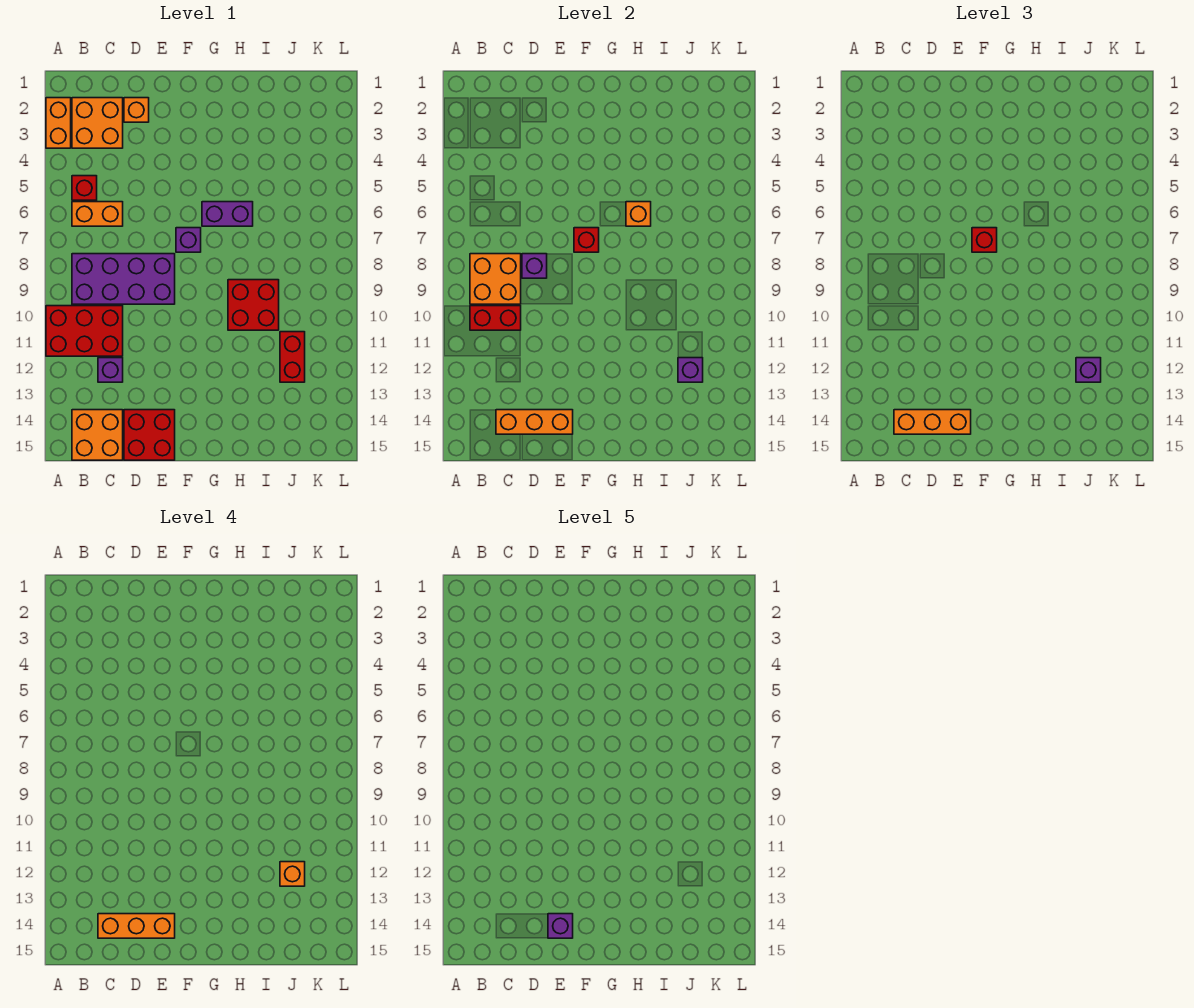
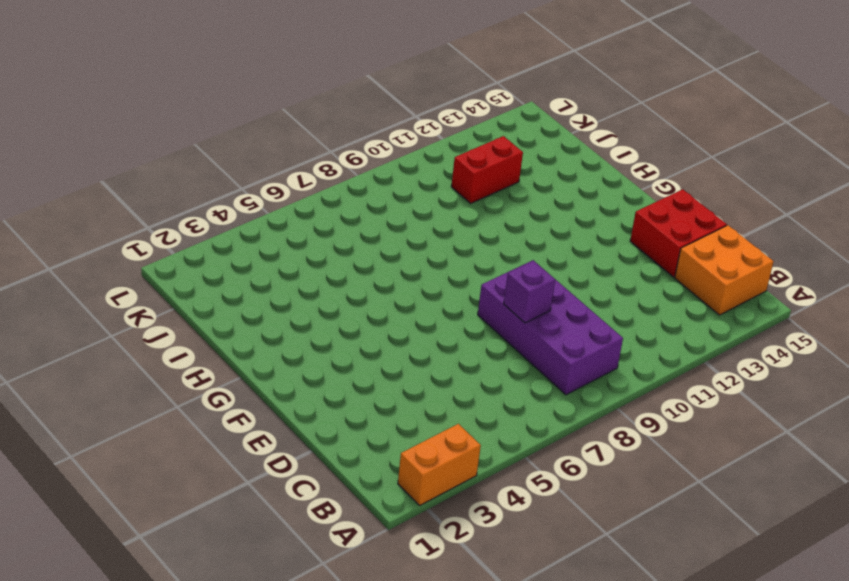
none -> red 2x3 brick [46,306,123,356]
none -> orange 2x2 brick [72,98,123,148]
none -> red 1x1 brick [72,176,97,200]

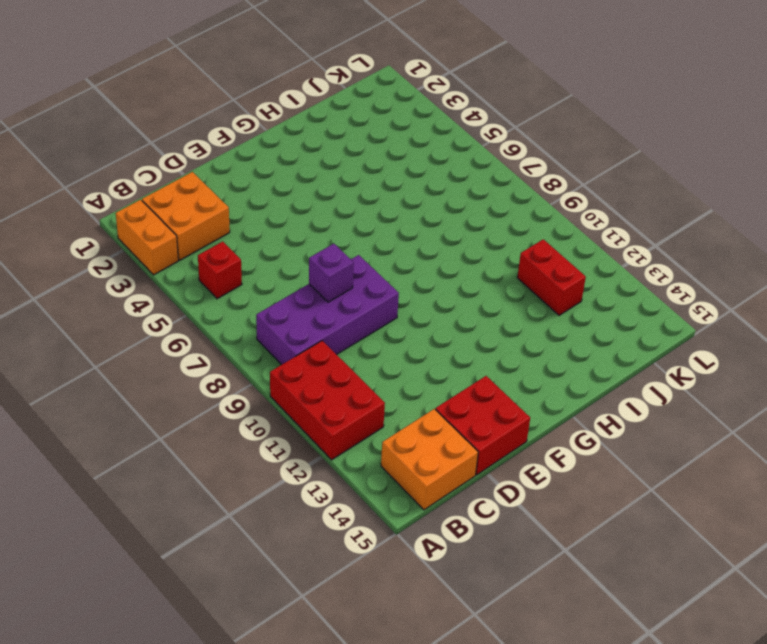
red 2x3 brick [270,341,385,460] -> red 2x3 brick turned to [46,306,123,356]
none -> orange 1x2 brick [72,202,123,226]
none -> purple 1x1 brick [98,358,123,382]
none -> orange 1x1 brick [124,98,149,122]

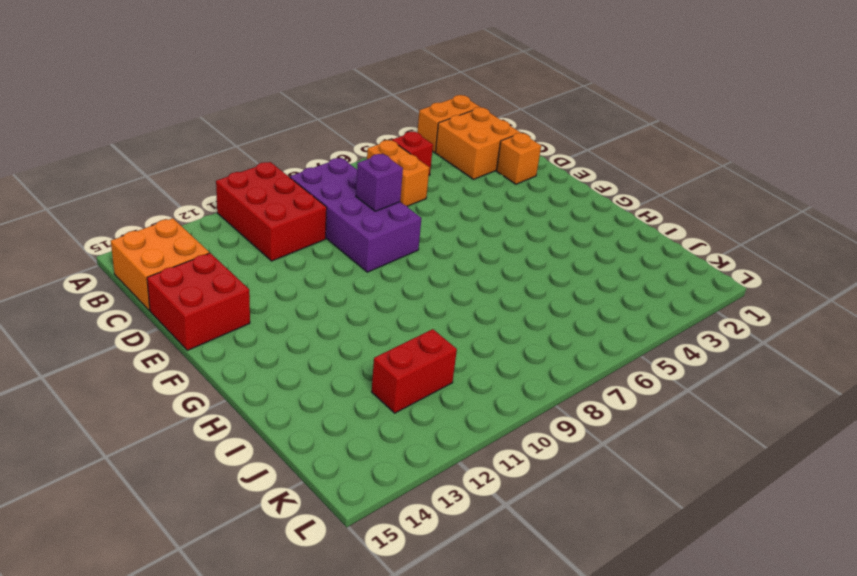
none -> purple 1x1 brick [98,358,123,382]
none -> purple 1x1 brick [176,228,201,252]
none -> purple 1x2 brick [202,202,253,226]

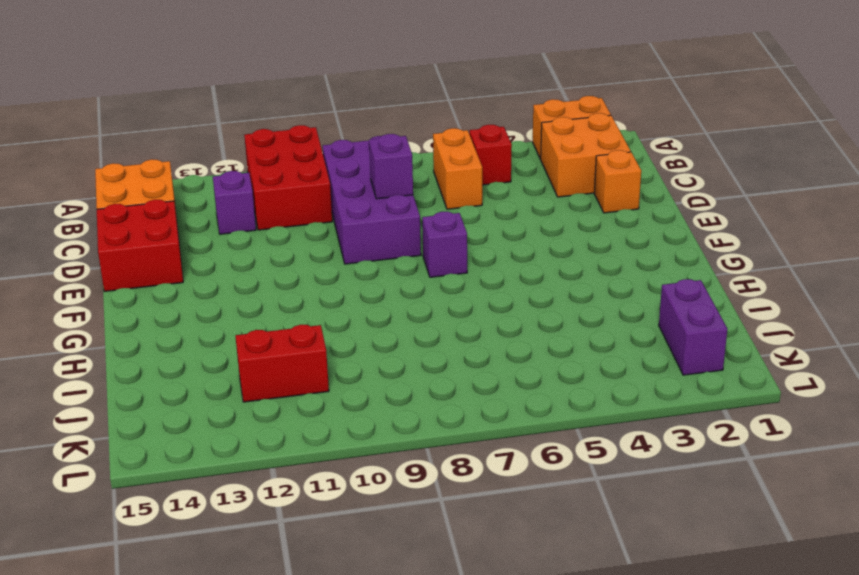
purple 1x2 brick [659,279,727,375] -> purple 1x2 brick moved to [202,202,253,226]
none -> red 2x2 brick [228,280,279,330]
none -> orange 2x2 brick [470,254,521,304]
none -> red 1x2 brick [470,306,521,330]

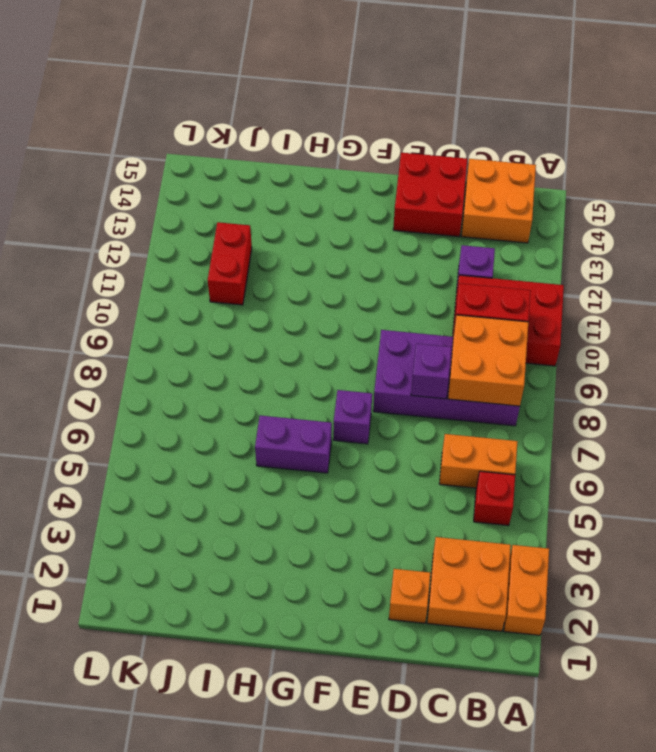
none -> red 2x2 brick [228,280,279,330]
none -> orange 1x3 brick [496,410,573,434]
none -> red 1x1 brick [574,228,599,252]

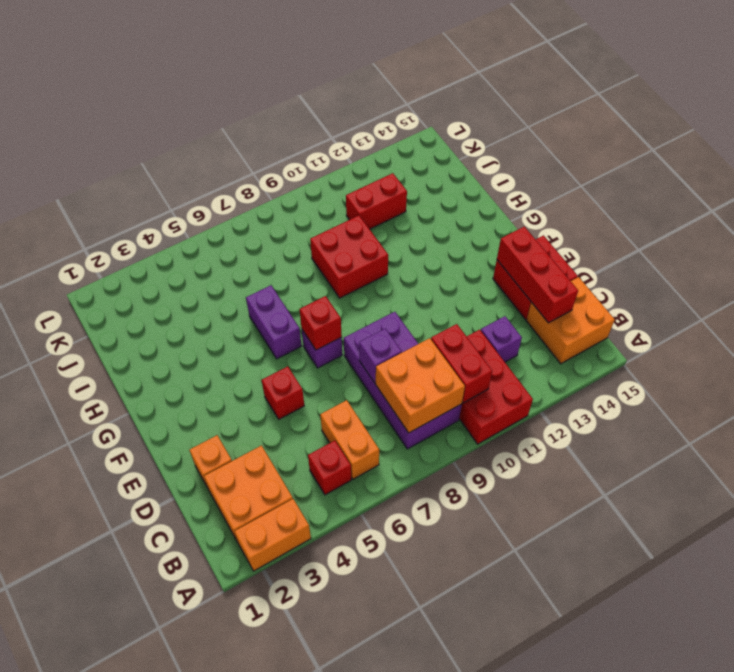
red 1x3 brick [497,227,578,323] -> orange 1x3 brick [496,410,573,434]
red 1x1 brick [262,366,304,419] -> red 1x1 brick moved to [972,228,997,252]
none -> orange 1x1 brick [626,202,651,226]
none -> purple 1x1 brick [678,358,703,382]
none -> orange 1x3 brick [894,410,971,434]

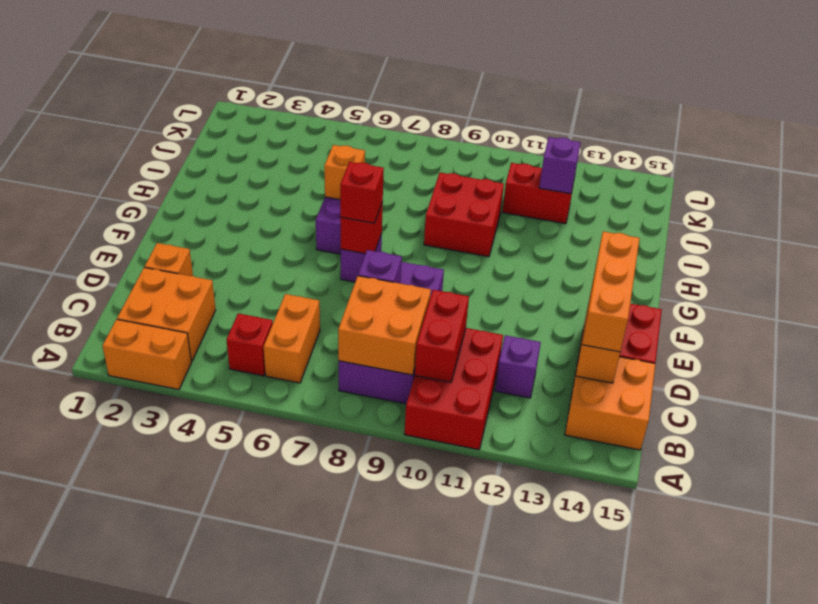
none -> purple 1x1 brick [1076,358,1101,382]
none -> orange 1x3 brick [98,914,175,938]
none -> orange 1x1 brick [280,862,305,886]

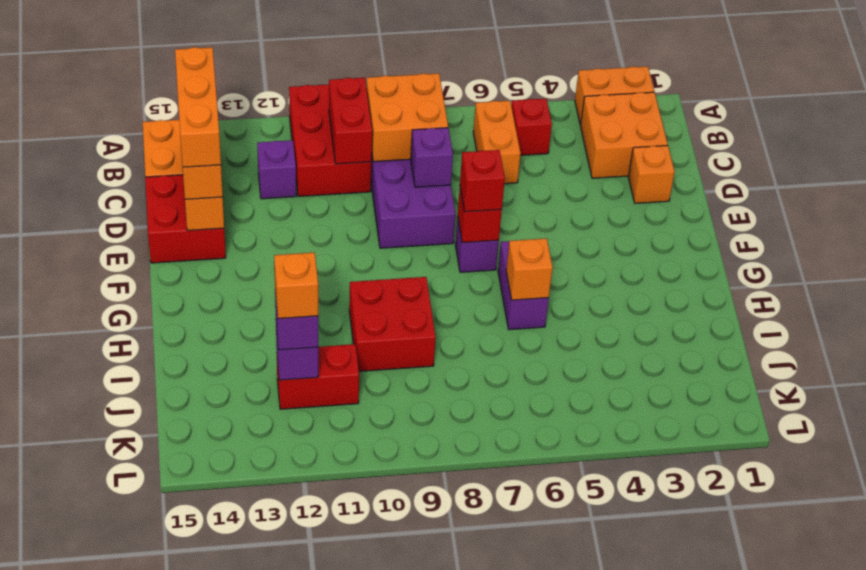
none -> purple 1x1 brick [548,914,573,938]

